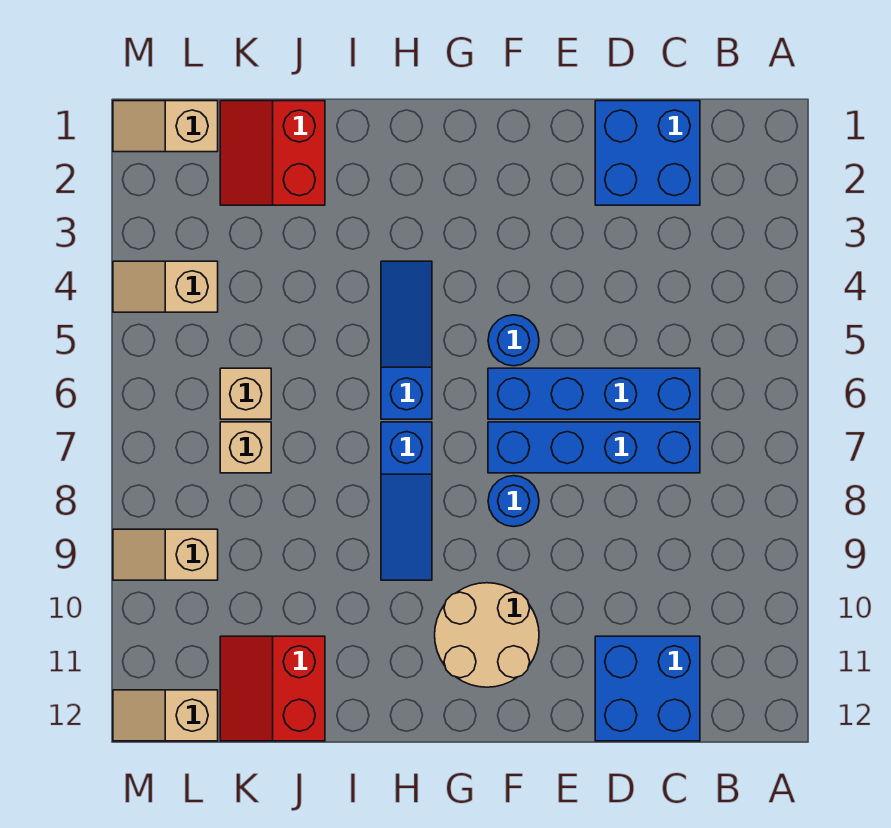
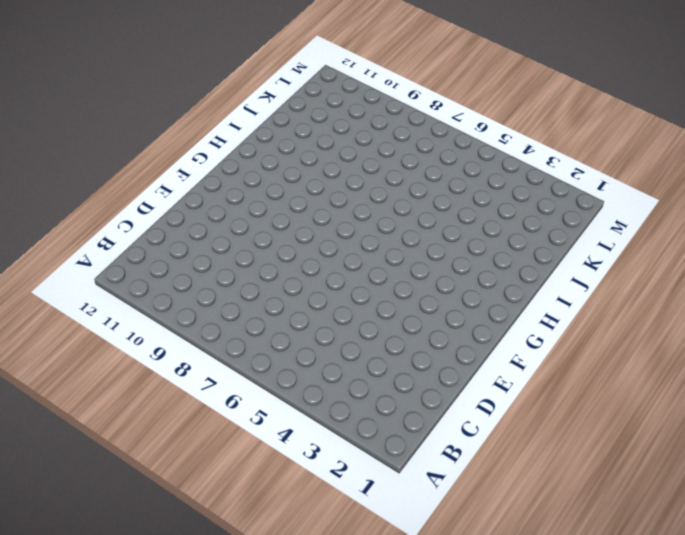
none -> blue 2x2 brick [595,101,700,205]
none -> blue 1x4 brick [488,368,700,419]
none -> blue 1x4 brick [488,422,700,473]

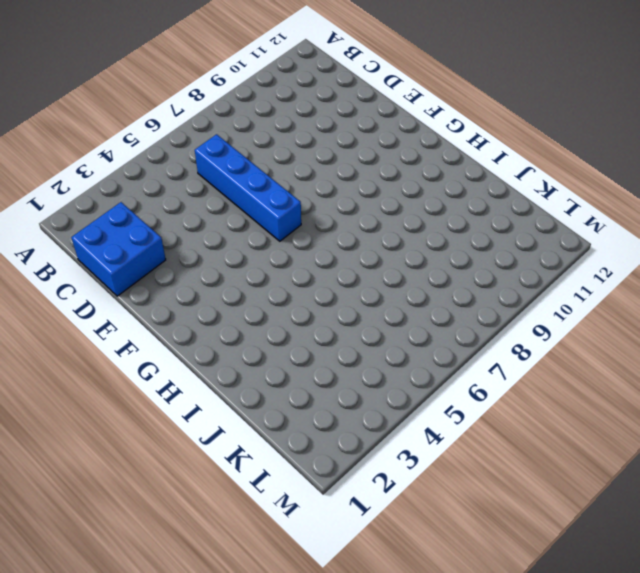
none -> blue 1x4 brick [488,422,700,473]
none -> blue 2x2 brick [595,636,700,741]
none -> blue 1x1 round brick [488,315,539,366]

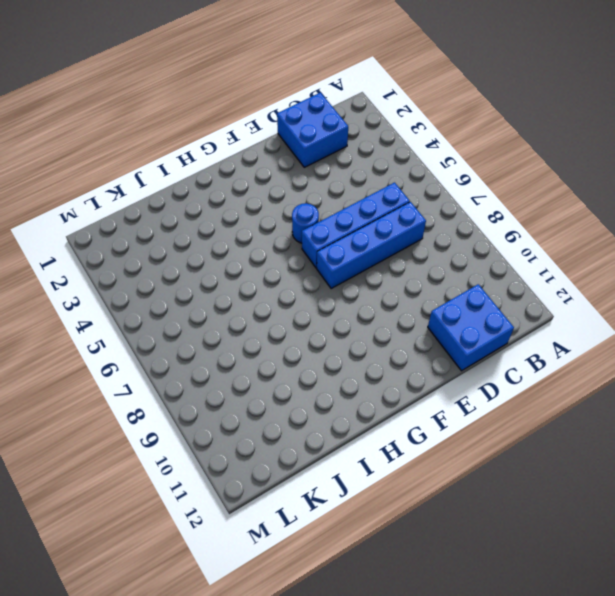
none -> blue 1x1 round brick [488,476,539,527]
none -> tan 2x2 round brick [435,583,539,687]
none -> blue 1x3 slope [381,261,432,419]

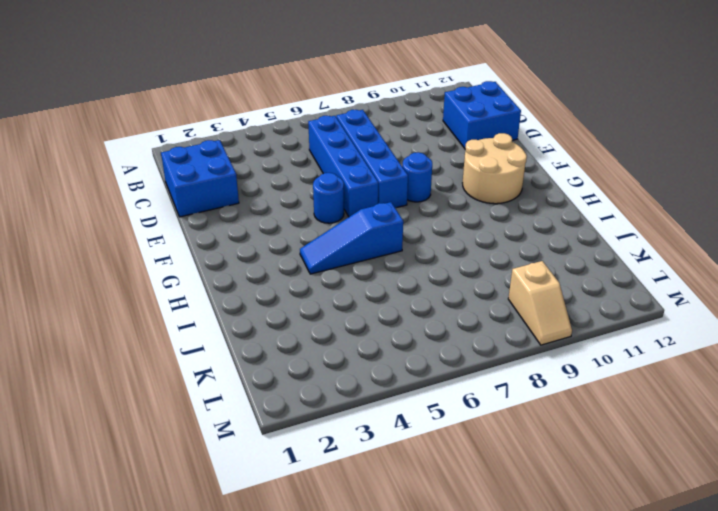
none -> blue 1x3 slope [381,422,432,580]
none -> red 2x2 slope [220,101,325,205]
none -> red 2x2 slope [220,636,325,741]

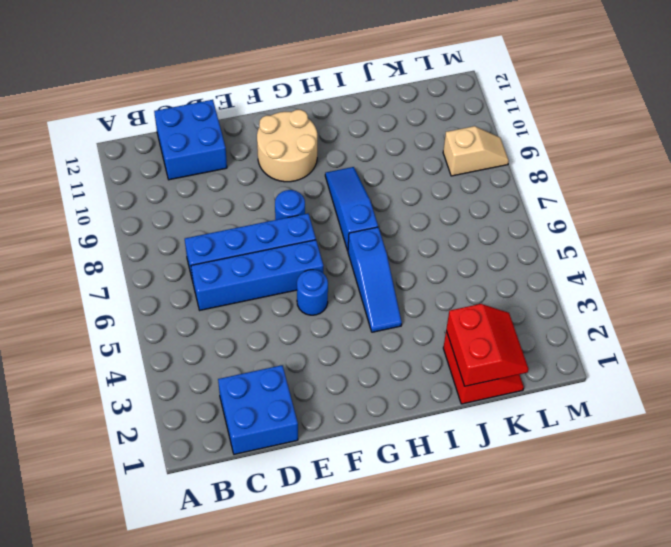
red 2x2 slope [446,304,529,386] -> red 2x2 slope moved to [220,636,325,741]
none -> tan 1x1 brick [220,368,271,419]
none -> tan 1x1 brick [220,422,271,473]
none -> tan 1x2 slope [113,101,218,152]

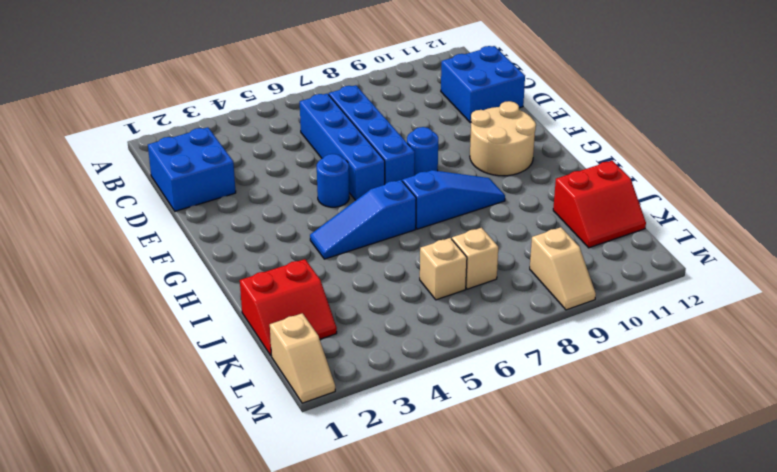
none -> tan 1x2 slope [113,261,218,312]
none -> tan 1x2 slope [113,690,218,741]

